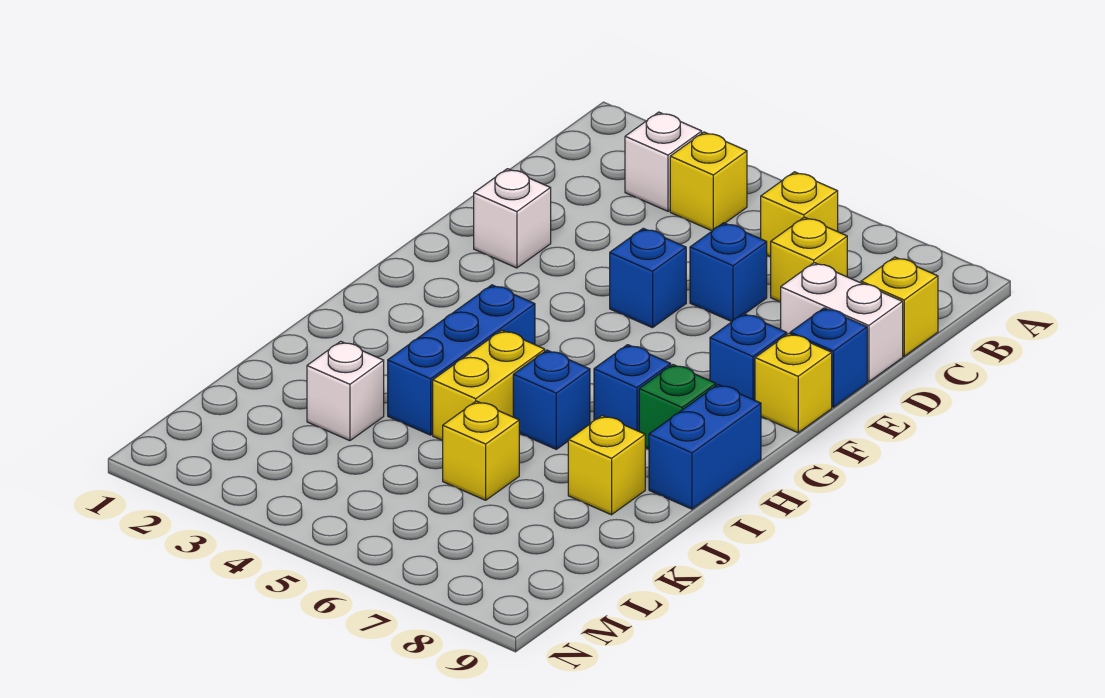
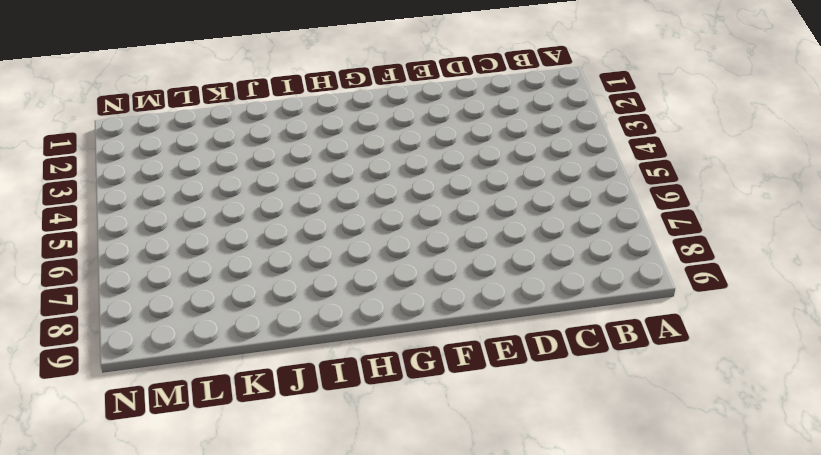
none -> white 1x1 brick [625,112,702,211]
none -> yellow 1x1 brick [670,132,747,231]
none -> yellow 1x1 brick [761,172,838,257]

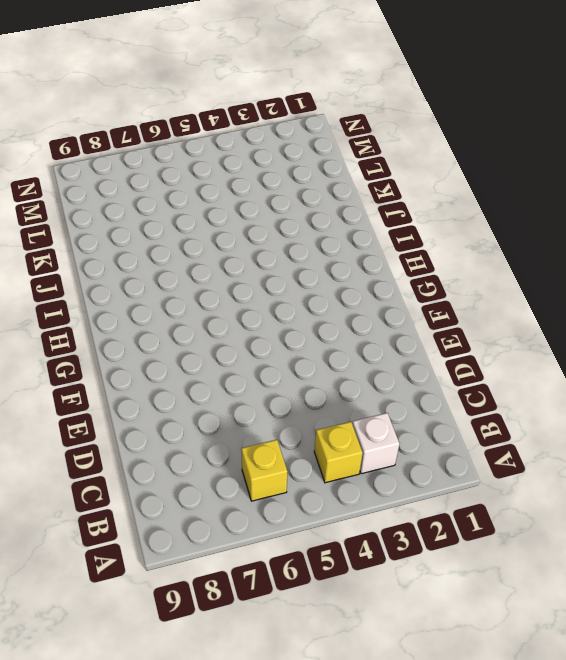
none -> yellow 1x1 brick [771,217,847,302]
none -> yellow 1x1 brick [861,257,938,356]
none -> blue 1x1 brick [690,223,767,322]

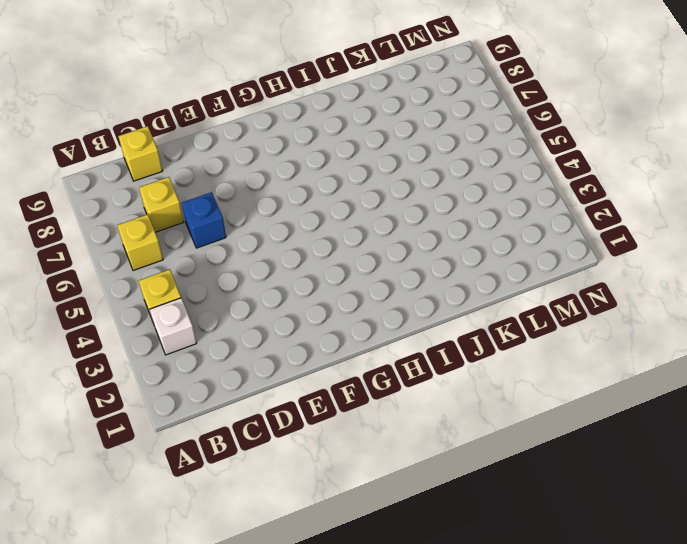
none -> white 1x2 brick [780,263,903,382]
none -> white 1x1 brick [474,169,551,268]
none -> blue 1x1 brick [610,228,686,328]

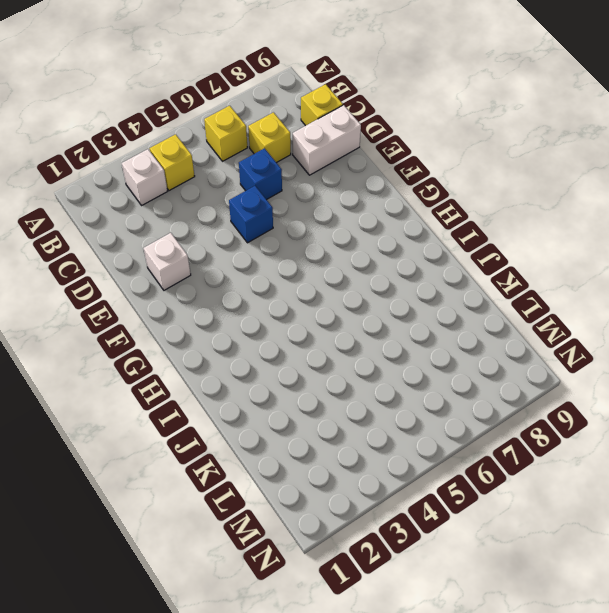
none -> blue 1x1 brick [790,308,867,407]
none -> blue 1x1 brick [710,314,787,400]
none -> yellow 1x1 brick [755,334,832,433]

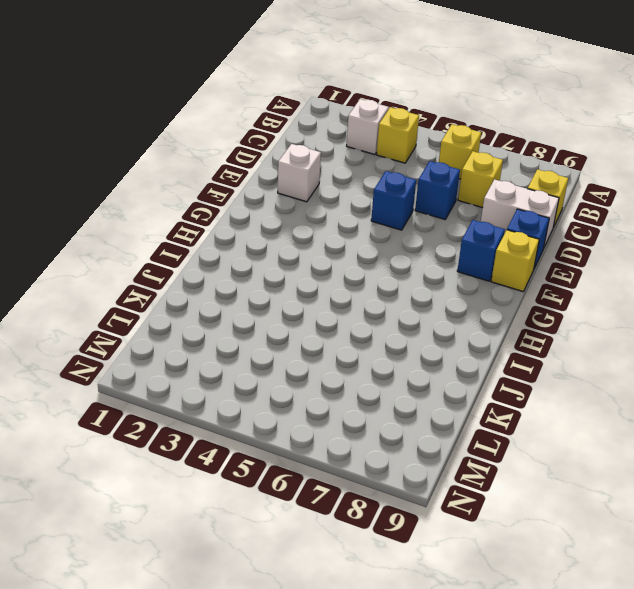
none -> blue 1x3 brick [388,285,535,435]
none -> blue 1x1 brick [594,345,671,431]
none -> green 1x1 brick [639,365,716,449]

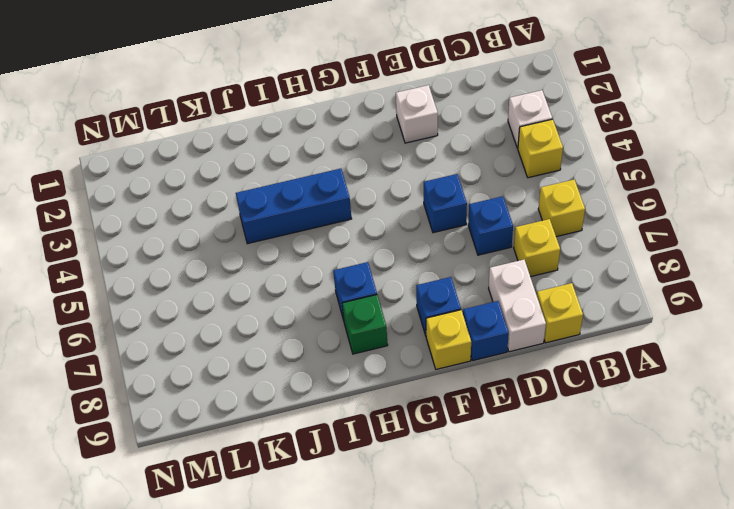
none -> blue 1x2 brick [649,384,761,509]
none -> yellow 1x2 brick [433,330,545,441]
none -> blue 1x1 brick [513,350,590,449]

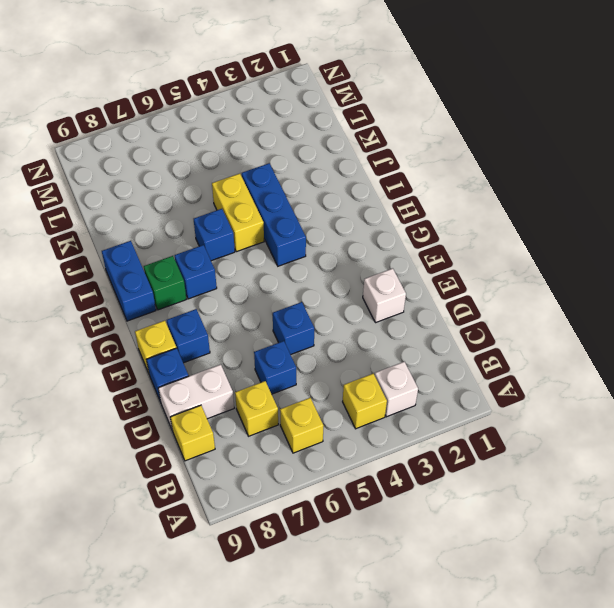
none -> yellow 1x1 brick [568,415,645,515]
none -> white 1x1 brick [307,341,384,441]
none -> yellow 1x1 brick [443,401,519,500]

